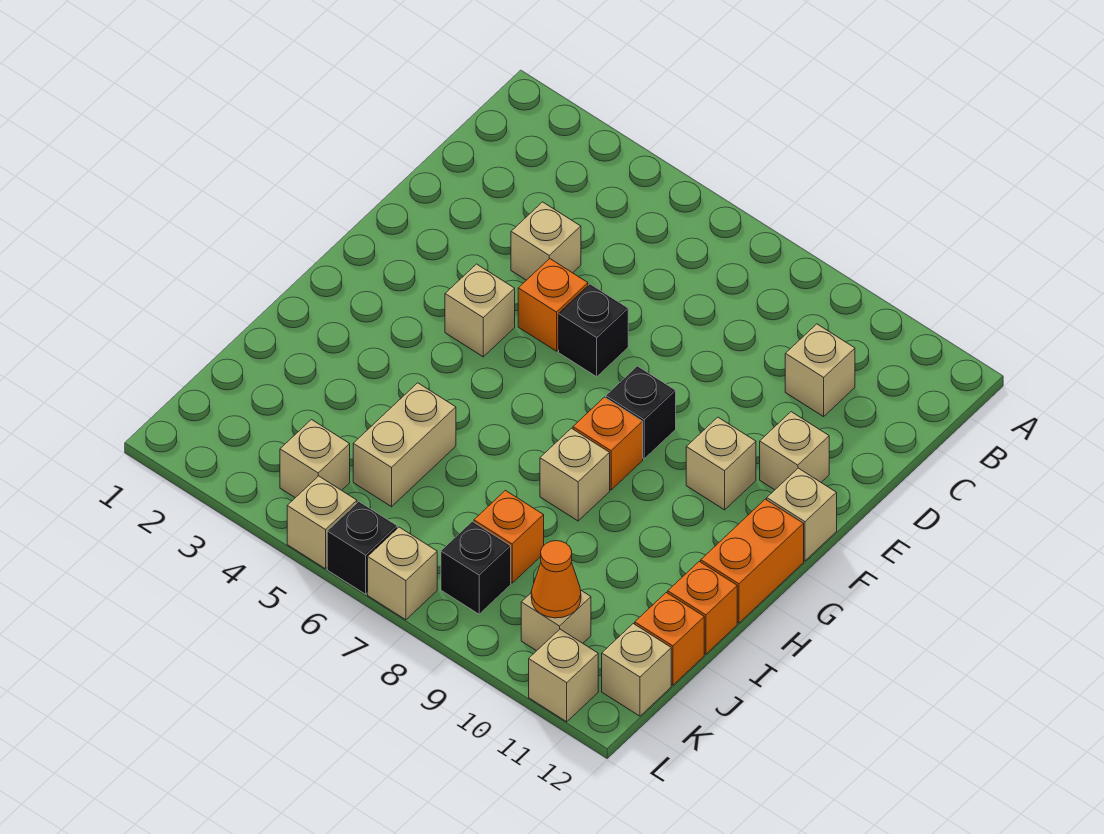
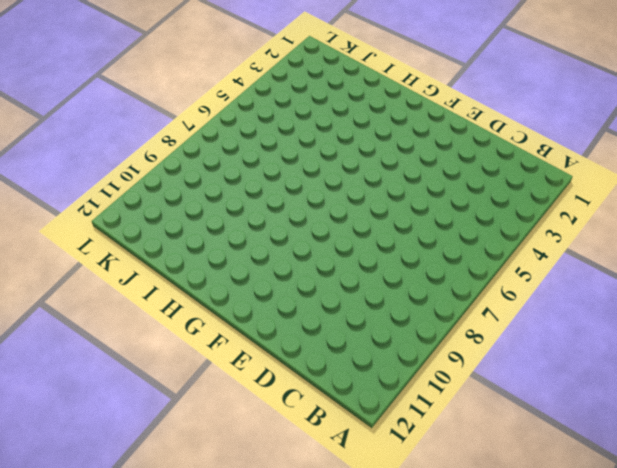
none -> tan 1x1 brick [785,324,855,417]
none -> tan 1x1 brick [511,202,581,280]
none -> orange 1x1 brick [518,259,588,351]

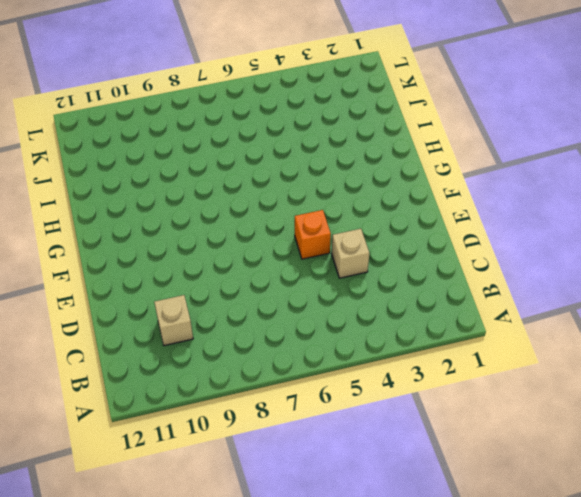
none -> black 1x1 brick [559,284,628,377]
none -> tan 1x1 brick [760,412,829,490]
none -> tan 1x1 brick [445,264,515,357]

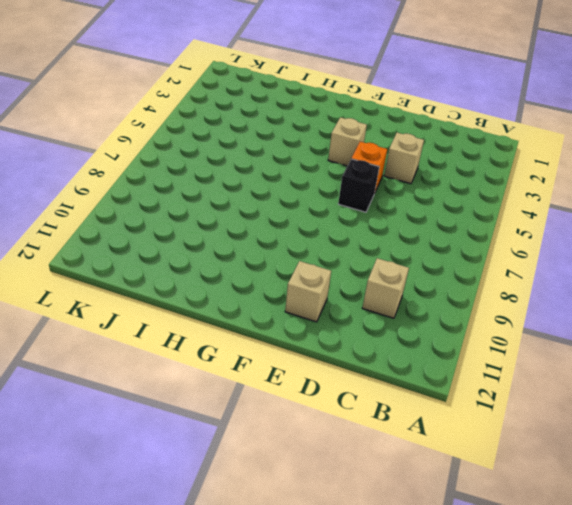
none -> black 1x1 brick [606,366,676,459]
none -> tan 1x1 brick [686,417,756,510]
none -> tan 1x1 brick [767,468,837,561]

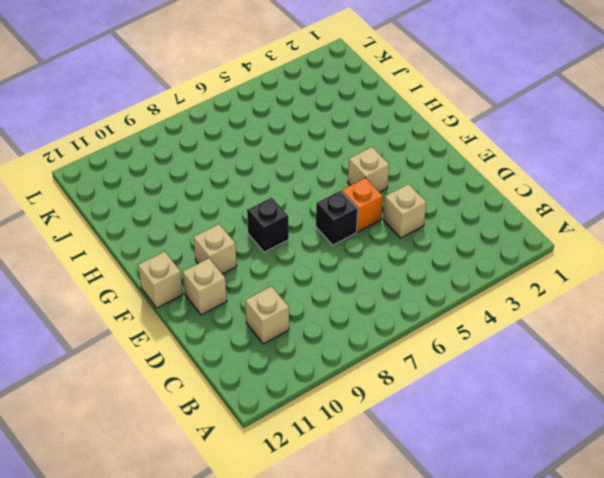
none -> orange 1x1 brick [573,397,643,490]
none -> orange 1x2 brick [701,499,804,623]
none -> tan 1x1 brick [540,428,610,521]

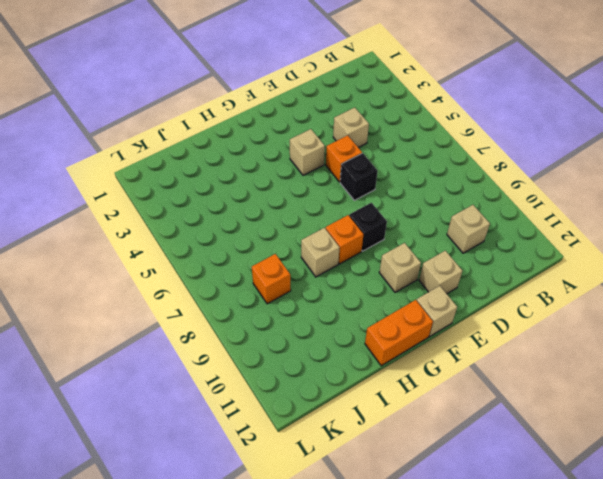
none -> tan 1x2 brick [353,383,456,507]
none -> orange 1x1 brick [668,561,737,654]
none -> orange 1x1 brick [635,593,704,685]

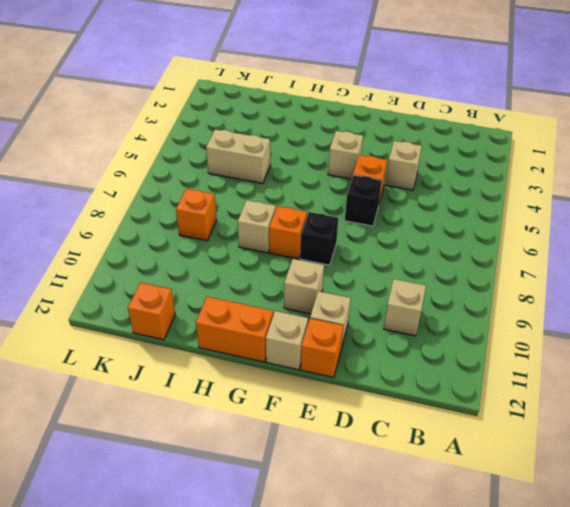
orange 1x1 brick [301,318,344,378] -> orange 1x1 brick moved to [668,561,737,654]
none -> tan 1x1 brick [280,420,350,498]
none -> black 1x1 brick [441,522,511,614]
none -> tan 1x1 brick [521,591,591,651]

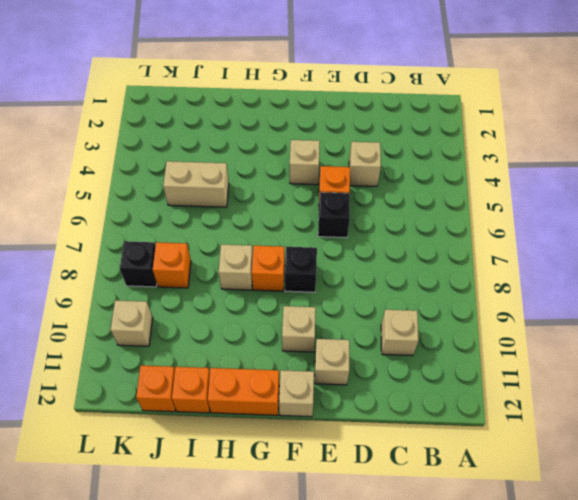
none -> tan 1x1 brick [280,420,350,498]
none -> tan 1x1 brick [602,624,671,716]
none -> tan 1x1 brick [287,476,357,569]

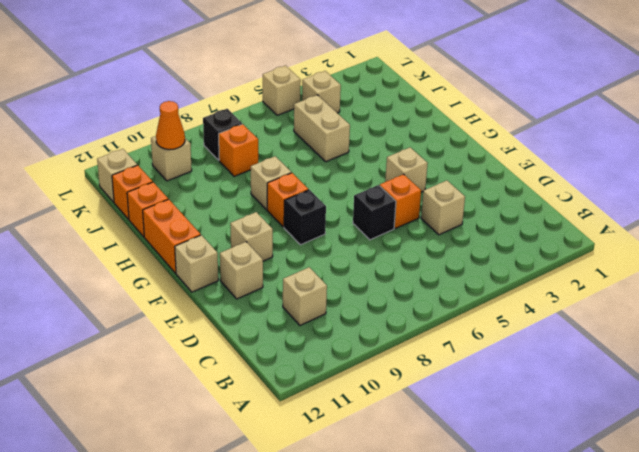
none -> black 1x1 brick [327,502,397,594]
none -> tan 1x1 brick [368,527,437,620]
none -> tan 1x1 brick [529,629,598,722]

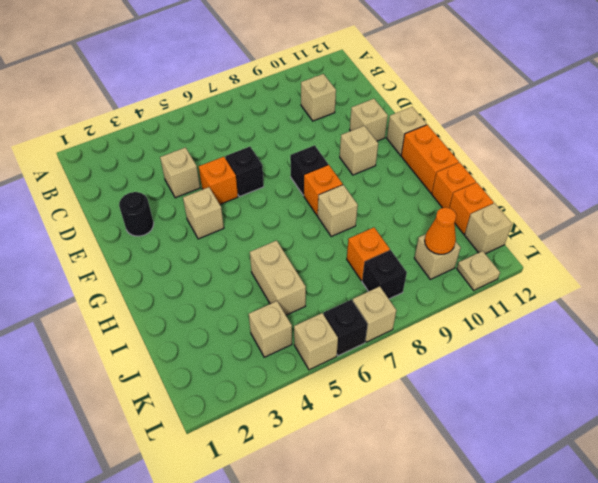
black 1x1 round brick [119,192,154,236] -> none
tan 1x1 plate [457,251,500,290] -> tan 1x1 brick [529,629,598,722]

